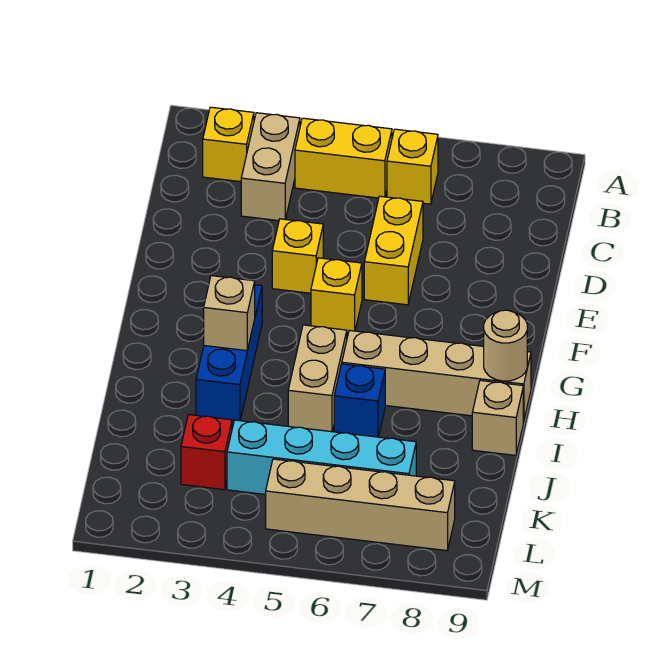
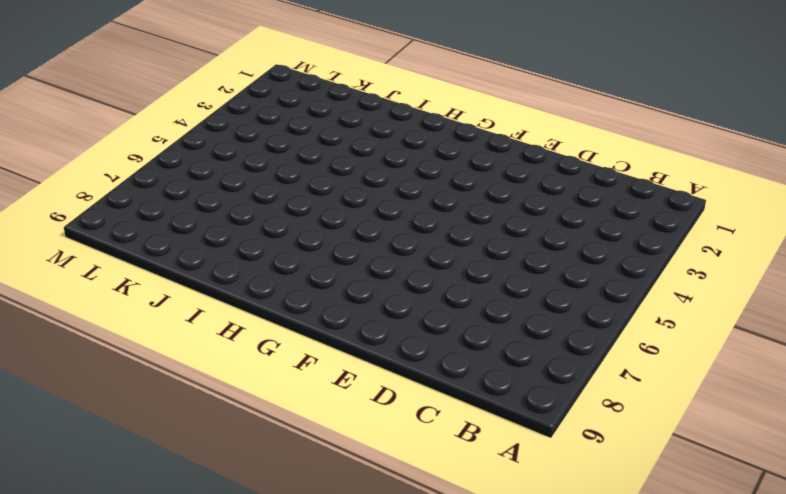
none -> yellow 1x1 brick [203,107,254,182]
none -> tan 1x2 brick [241,113,300,221]
none -> yellow 1x2 brick [295,118,392,198]

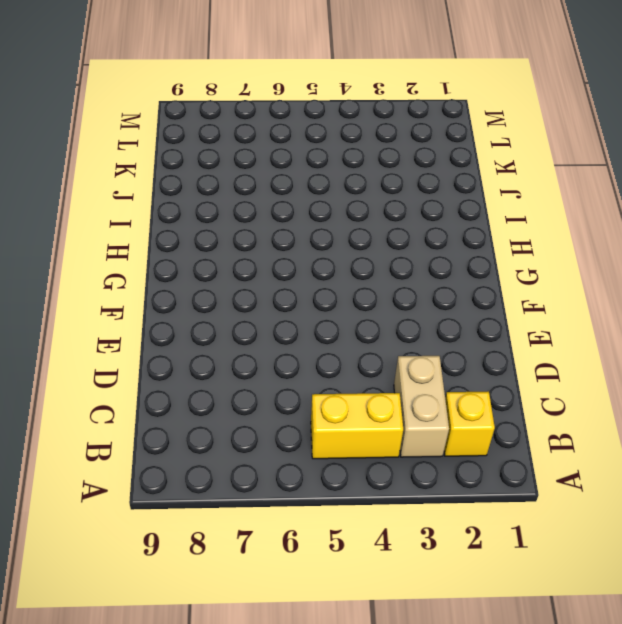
none -> yellow 1x1 brick [387,129,438,204]
none -> yellow 1x2 brick [364,196,423,305]
none -> yellow 1x1 brick [272,219,323,293]

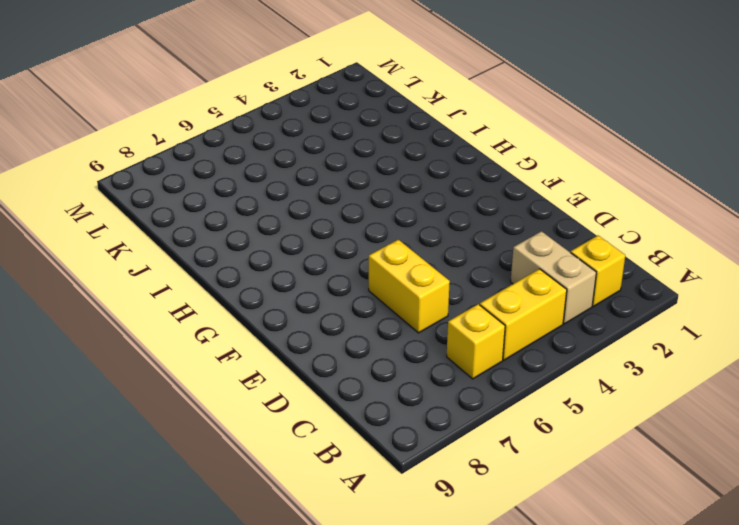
none -> yellow 1x1 brick [272,219,323,293]
none -> yellow 1x1 brick [311,258,362,332]
none -> blue 1x3 brick [196,285,262,422]

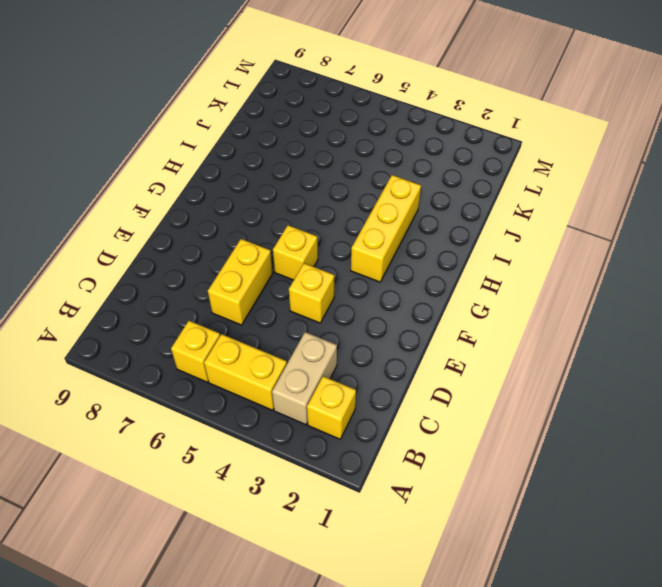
yellow 1x3 brick [351,175,421,282] -> blue 1x3 brick [196,285,262,422]
none -> tan 1x2 brick [288,325,347,432]
none -> tan 1x4 brick [342,330,531,422]
none -> blue 1x1 brick [334,364,385,437]

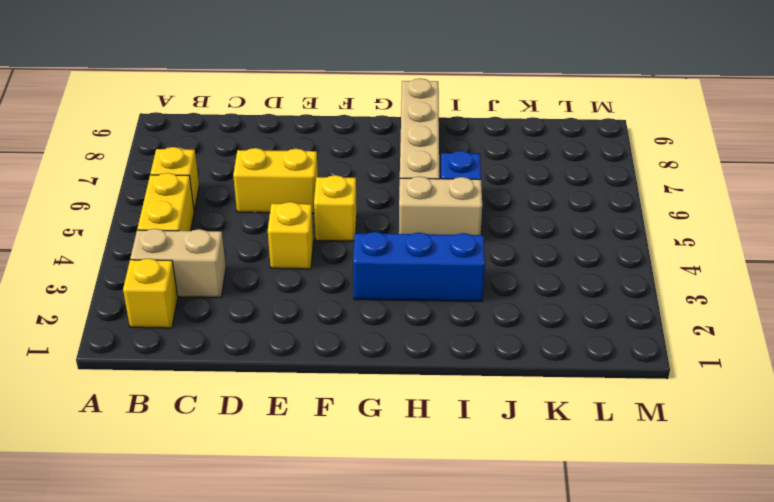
none -> tan 1x1 brick [472,380,523,455]
none -> red 1x1 brick [181,415,232,490]
none -> cyan 1x4 brick [227,420,416,495]

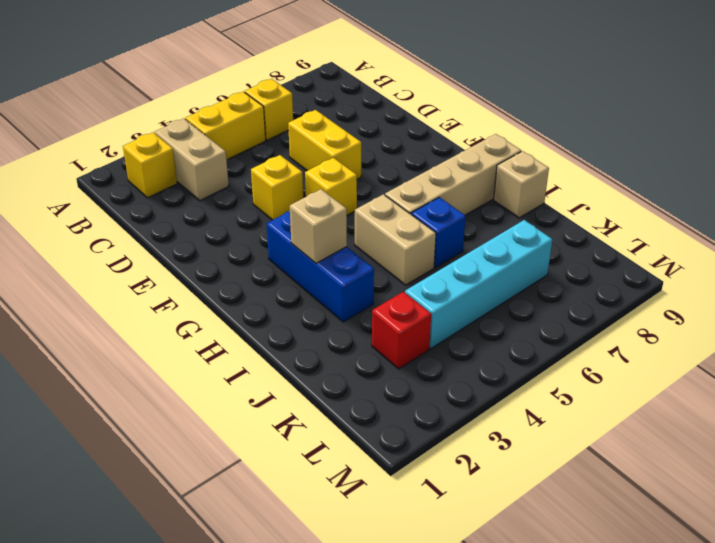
none -> tan 1x4 brick [266,459,455,551]
none -> tan 1x1 round brick [484,310,527,381]

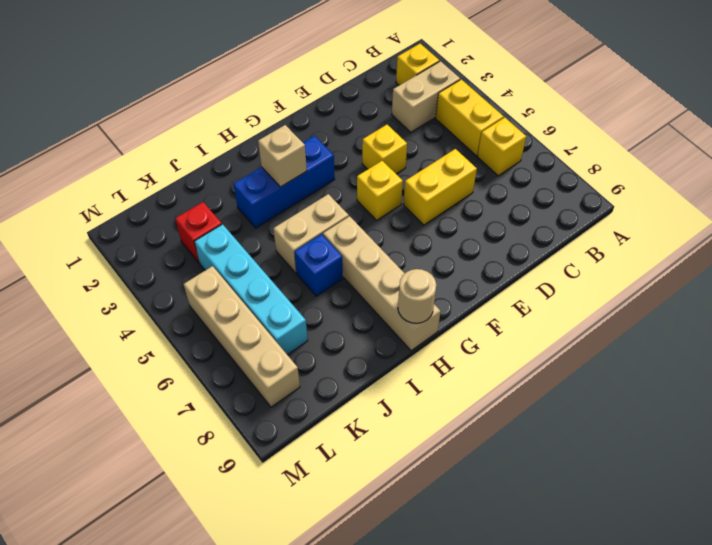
none -> tan 1x1 brick [472,380,523,455]

